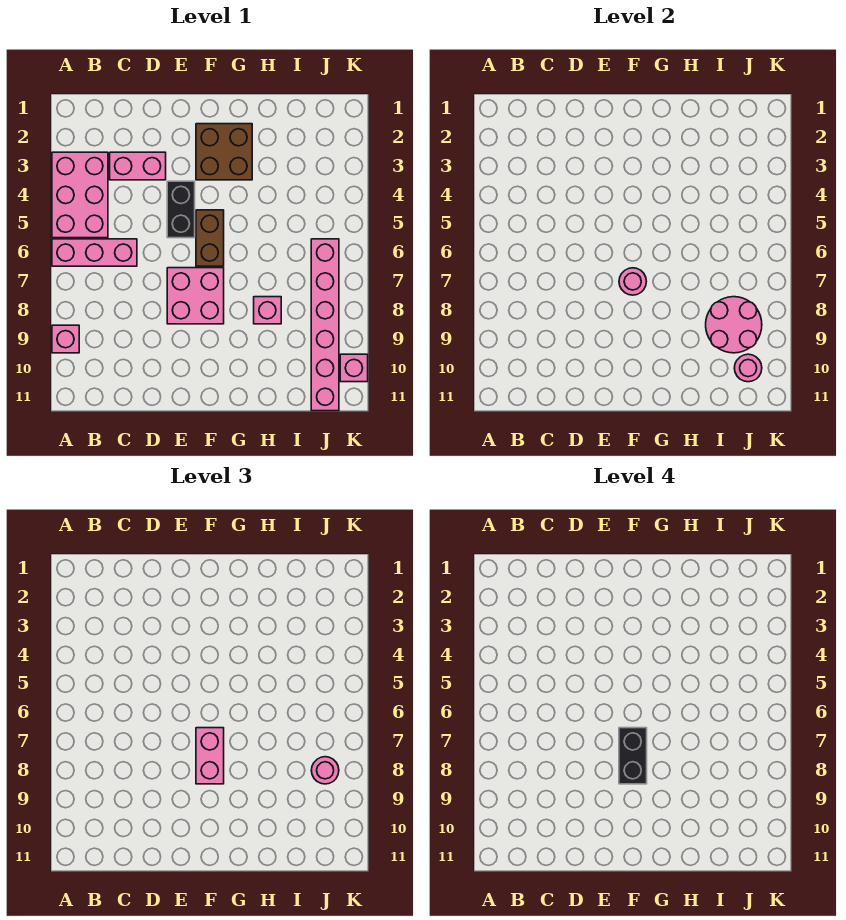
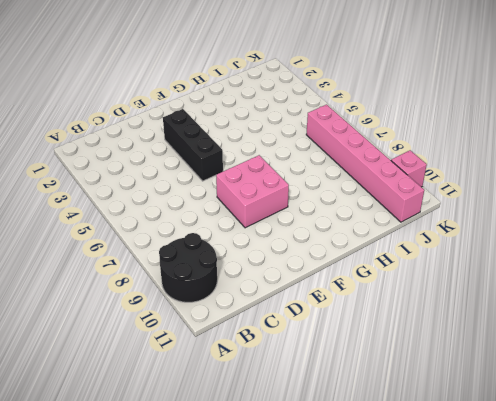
black 2x2 round brick [159,233,217,302] -> pink 1x1 brick [52,325,79,353]
black 1x3 brick [163,109,223,181] -> black 1x2 brick [167,181,195,238]
none -> pink 2x3 brick [52,152,108,238]
none -> pink 1x3 brick [52,239,137,266]
none -> pink 1x2 brick [110,152,166,180]

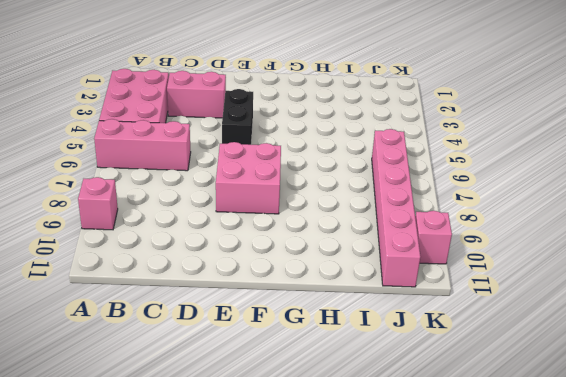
none -> brown 2x2 brick [196,124,252,180]
none -> brown 1x2 brick [196,210,224,266]
none -> pink 1x1 brick [254,297,281,324]

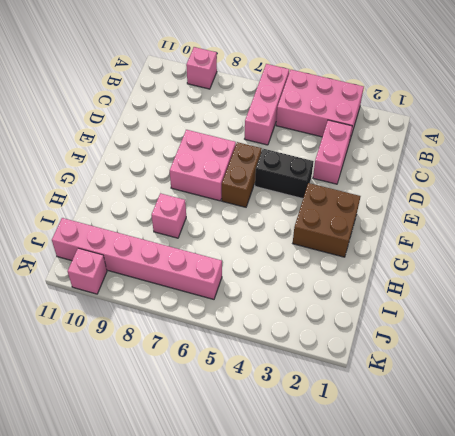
brown 1x2 brick [222,142,262,207] -> brown 1x2 brick turned to [196,210,224,266]
none -> pink 1x1 round brick [619,268,646,295]
none -> pink 2x2 round brick [706,297,762,353]
none -> pink 1x1 round brick [734,354,762,382]

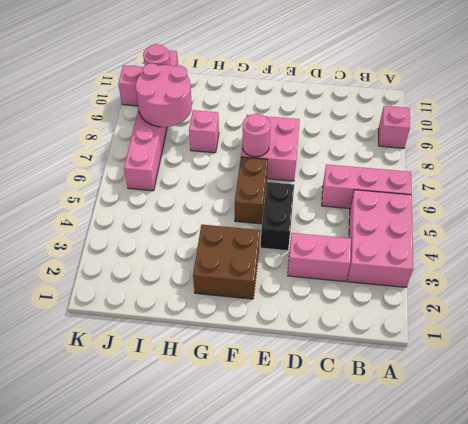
none -> pink 1x2 brick [196,728,224,784]
none -> pink 1x1 round brick [311,757,339,784]
none -> black 1x2 brick [619,728,647,784]

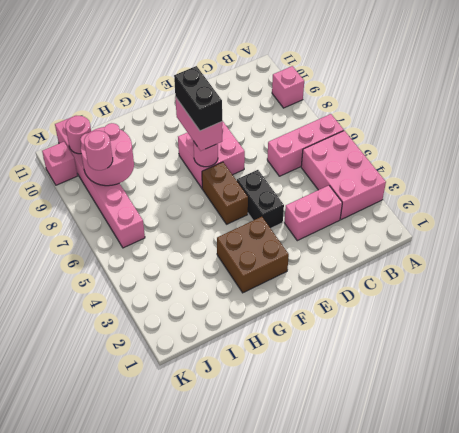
none -> pink 1x1 brick [254,297,281,324]

